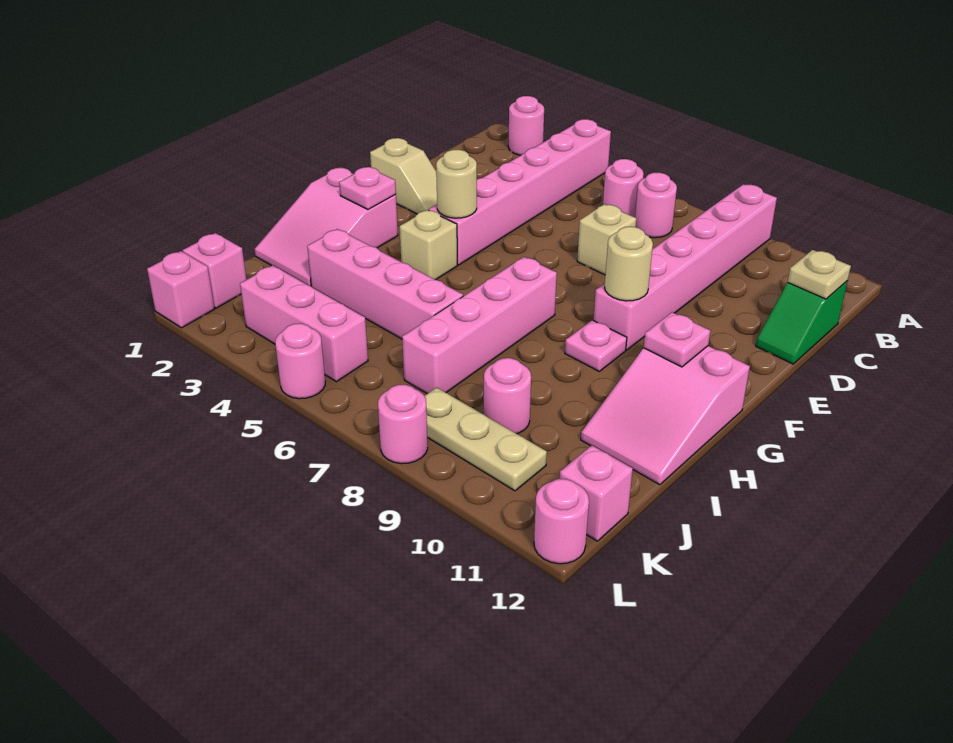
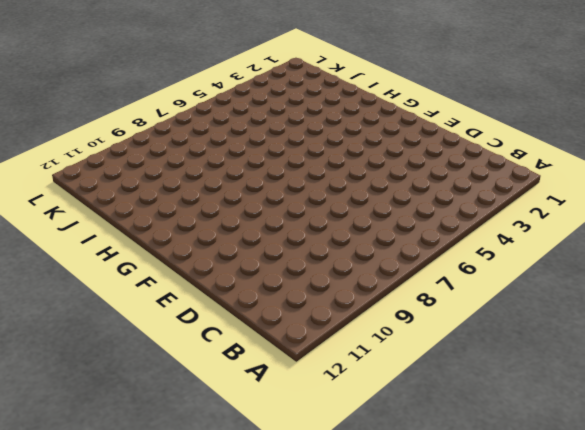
none -> pink 1x1 round brick [508,96,544,155]
none -> pink 1x6 brick [429,119,611,265]
none -> pink 1x6 brick [594,184,777,350]

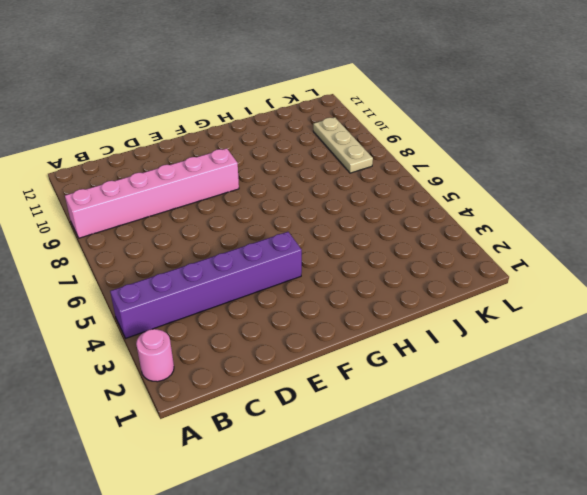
purple 1x6 brick [110,232,302,338] -> pink 1x6 brick [429,119,611,265]
none -> pink 1x1 round brick [603,159,644,217]
none -> pink 1x1 round brick [635,172,677,238]
none -> green 1x2 slope [756,281,848,364]

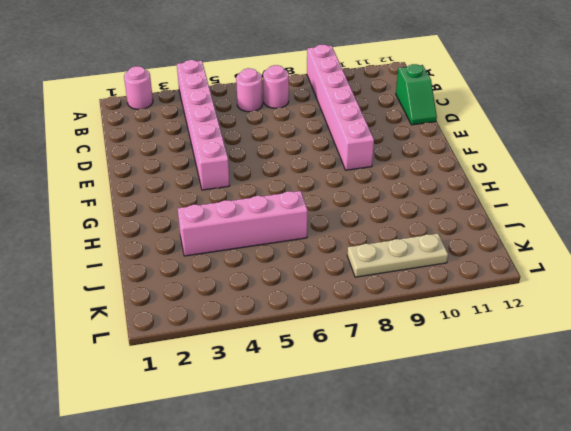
none -> tan 1x1 brick [577,204,636,275]
none -> tan 1x2 slope [370,138,437,214]
none -> pink 2x3 slope [255,168,398,286]

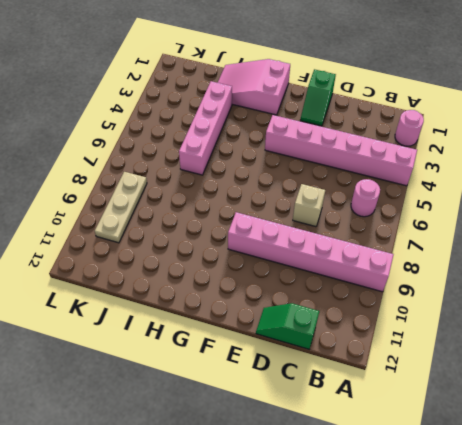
green 1x2 slope [300,69,336,126] -> tan 1x2 slope [370,138,437,214]
none -> pink 1x1 round brick [635,172,677,238]
none -> tan 1x1 brick [400,210,458,280]
none -> pink 1x4 brick [402,257,557,394]

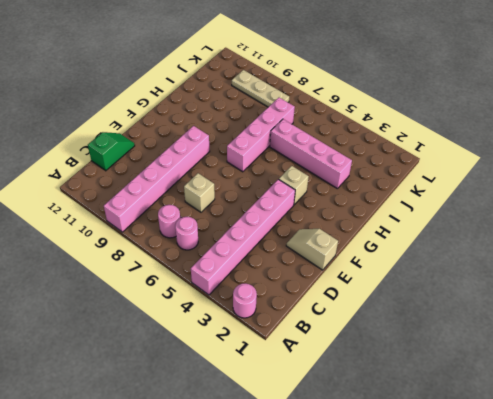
none -> pink 2x3 slope [255,168,398,286]
none -> pink 1x1 plate [565,320,627,371]
none -> pink 2x3 slope [581,346,750,485]

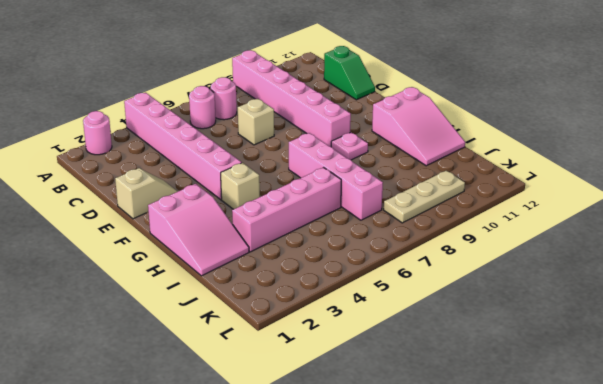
none -> pink 1x1 round brick [484,358,531,434]
none -> pink 1x1 brick [183,233,247,308]
none -> pink 1x3 brick [240,265,368,382]

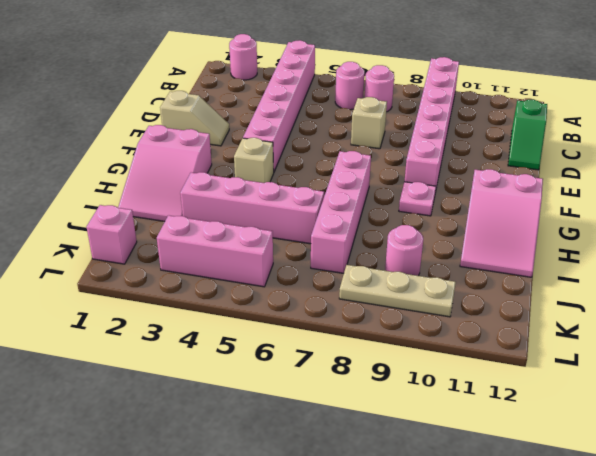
none -> pink 1x1 brick [560,445,633,541]
none -> pink 1x1 brick [147,251,214,328]
none -> pink 1x1 round brick [275,323,325,399]

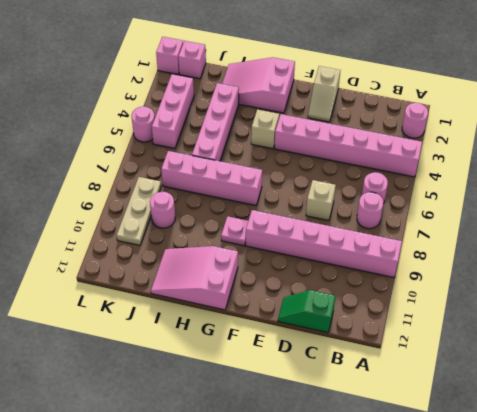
none -> pink 1x1 brick [560,445,633,541]
none -> pink 1x1 round brick [378,385,428,464]
none -> pink 1x1 round brick [534,479,589,564]

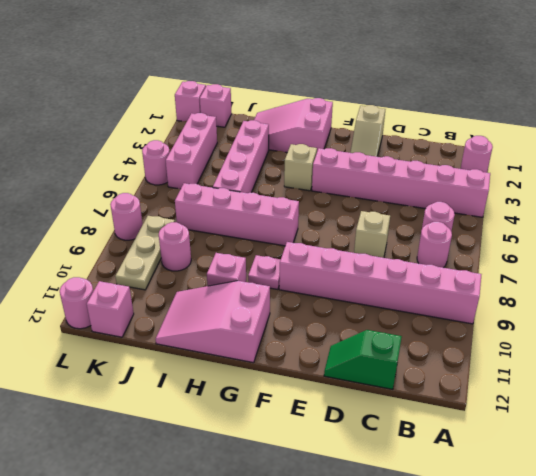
pink 1x1 brick [207,253,246,286] -> none
none -> tan 1x1 plate [788,250,851,299]
none -> tan 1x1 round brick [436,150,477,218]
none -> tan 1x1 round brick [605,227,653,301]

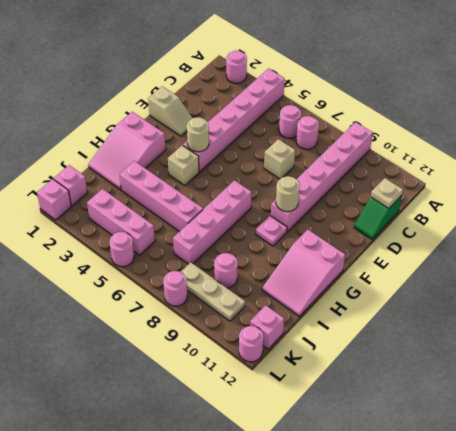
none -> pink 1x1 plate [339,167,396,209]
none -> pink 1x1 plate [644,312,710,367]

